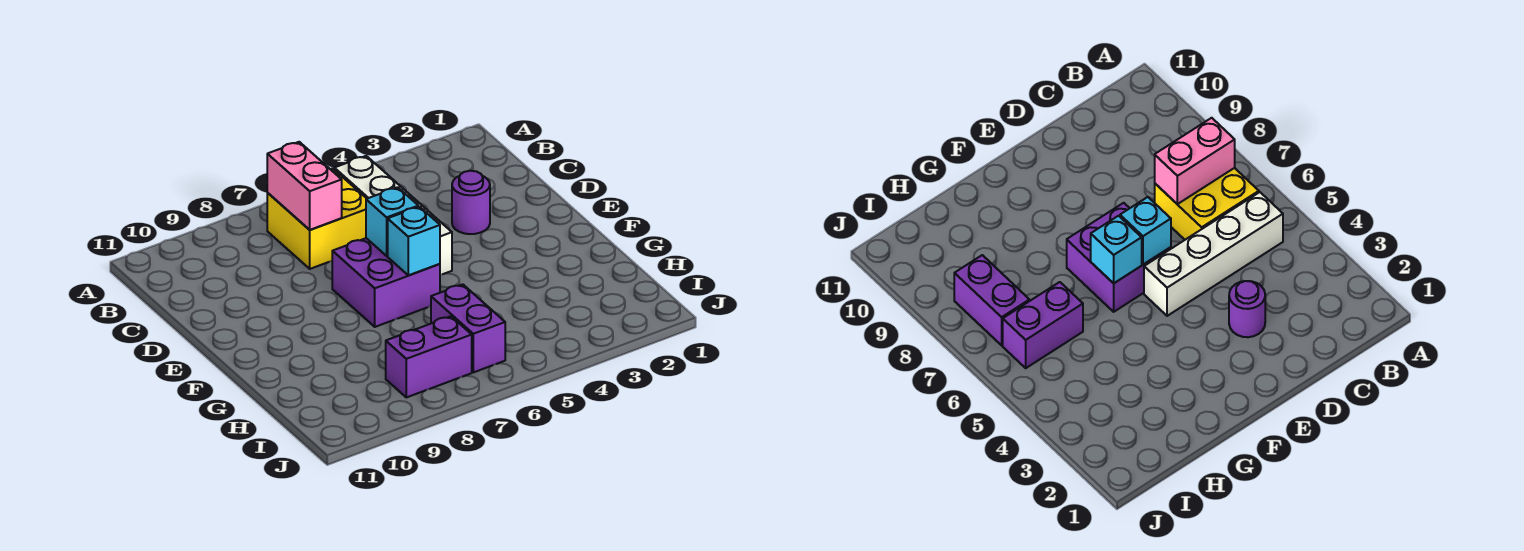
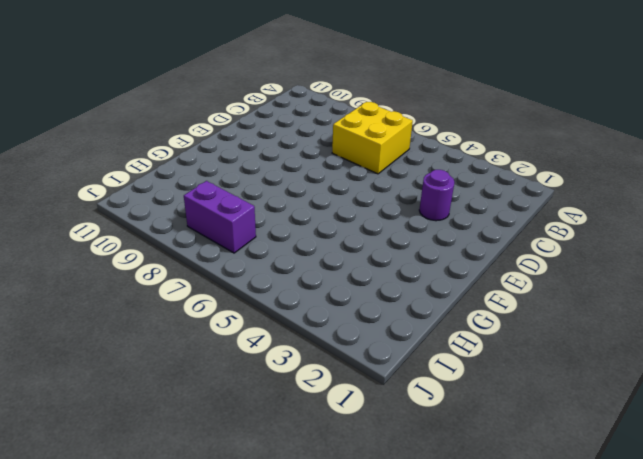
none -> white 1x4 brick [334,156,452,275]
none -> purple 2x2 brick [332,238,440,327]

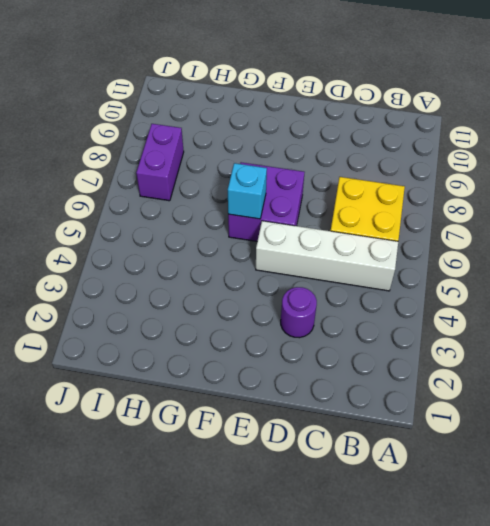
none -> purple 1x2 brick [431,284,505,372]
none -> pink 1x2 brick [267,142,342,230]

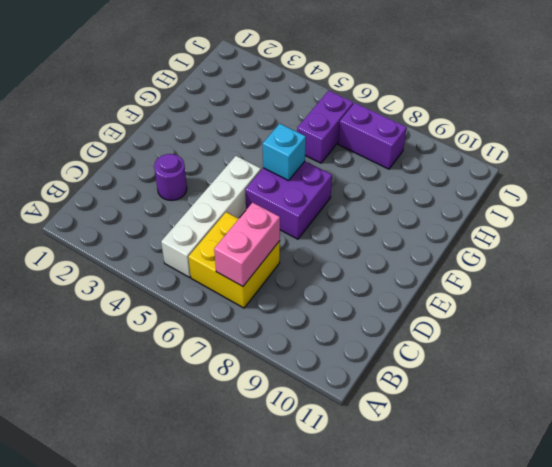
none -> cyan 1x1 brick [366,187,418,256]

